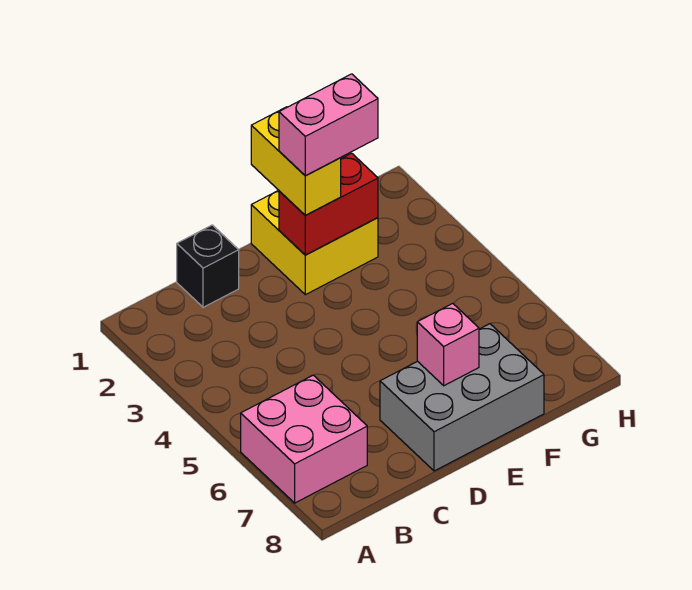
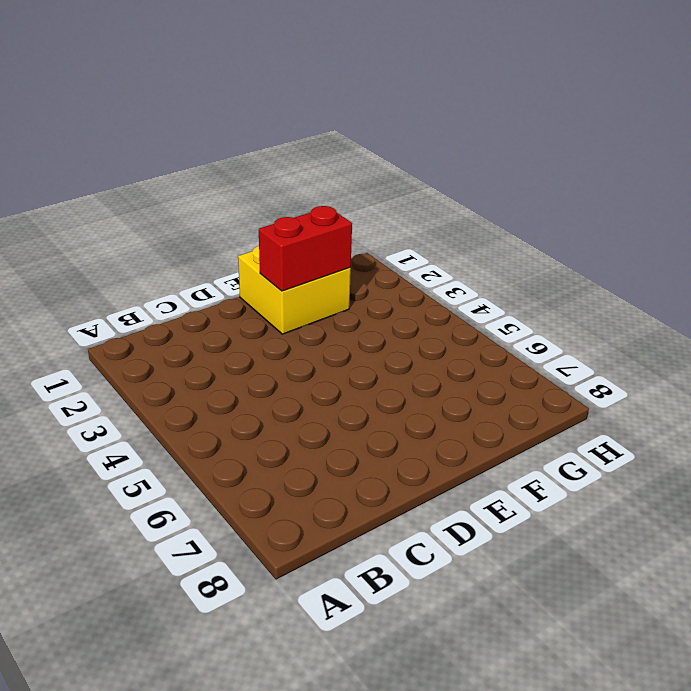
none -> pink 2x2 brick [241,375,367,503]
none -> black 1x1 brick [177,225,239,307]

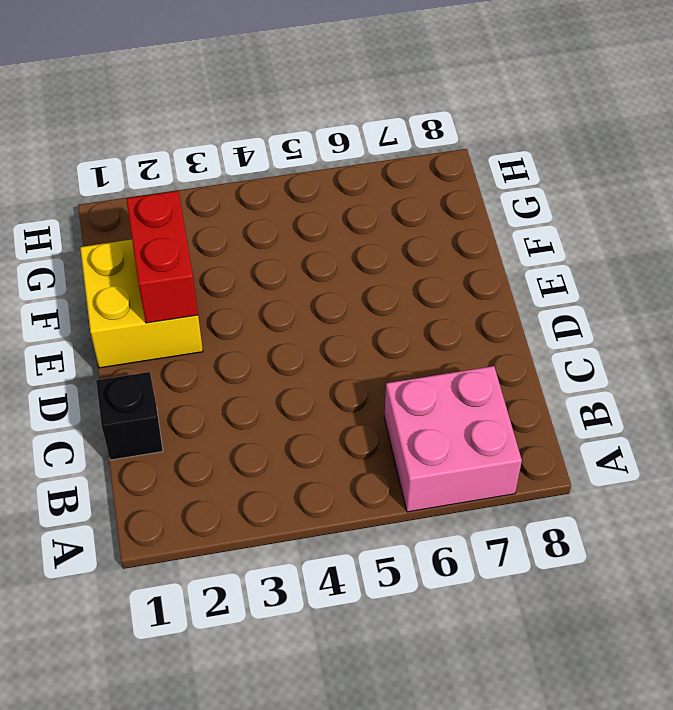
none -> grey 2x3 brick [380,324,544,471]
none -> pink 1x1 brick [417,303,479,386]

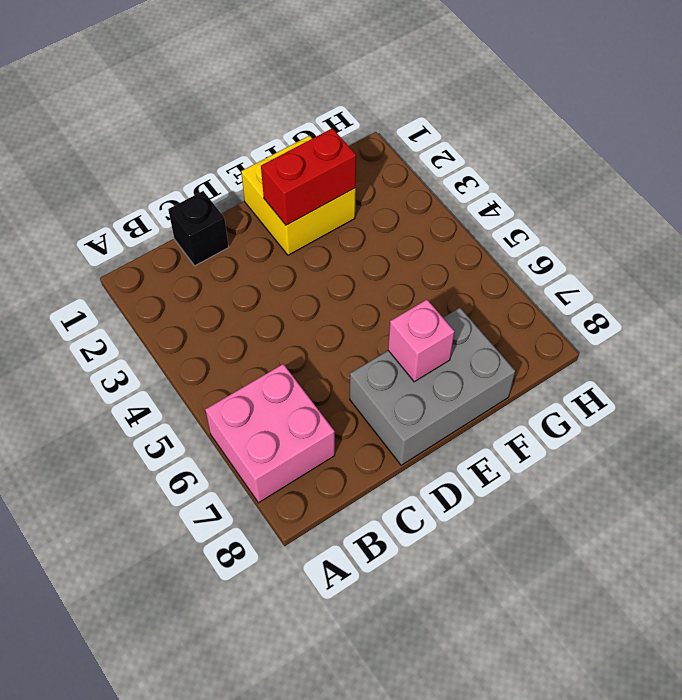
none -> yellow 1x2 brick [251,107,341,215]
none -> pink 1x2 brick [279,74,378,176]

